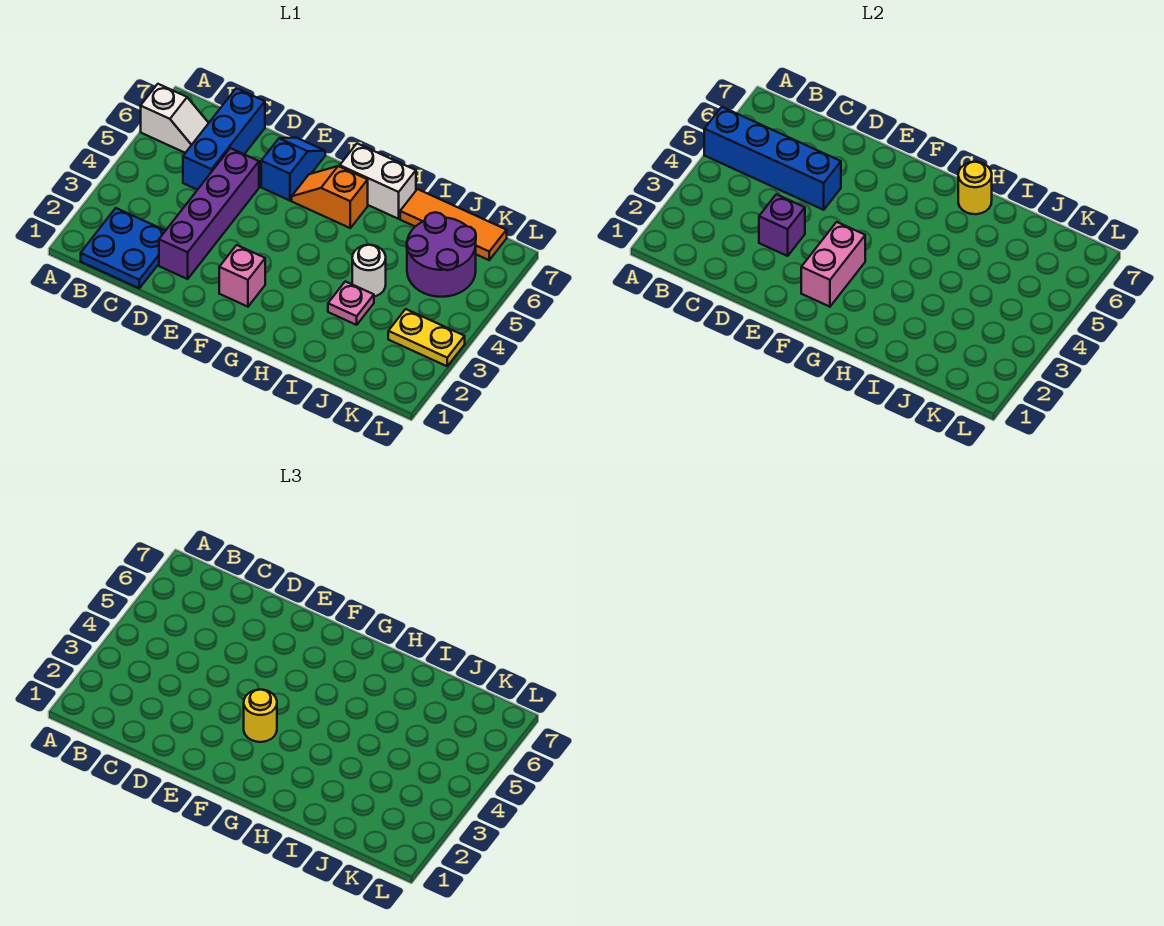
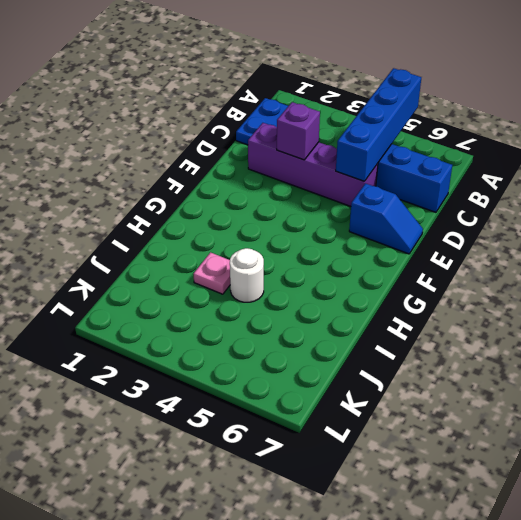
none -> white 1x2 slope [141,84,208,153]
none -> pink 1x1 brick [219,245,265,307]
none -> orange 1x2 slope [292,166,368,228]

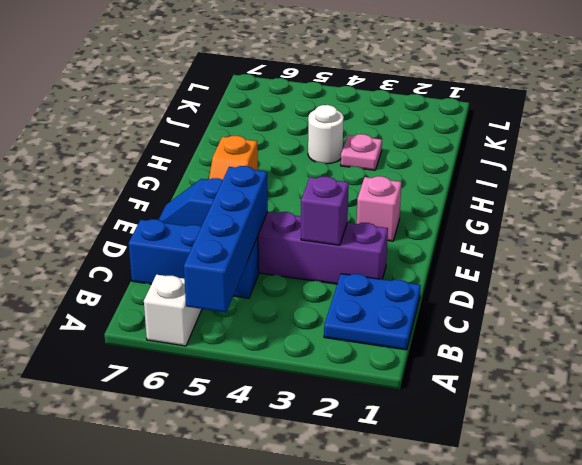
none -> white 1x2 brick [340,143,416,219]
none -> orange 1x3 tile [400,189,507,260]
none -> purple 2x2 round brick [407,212,476,297]

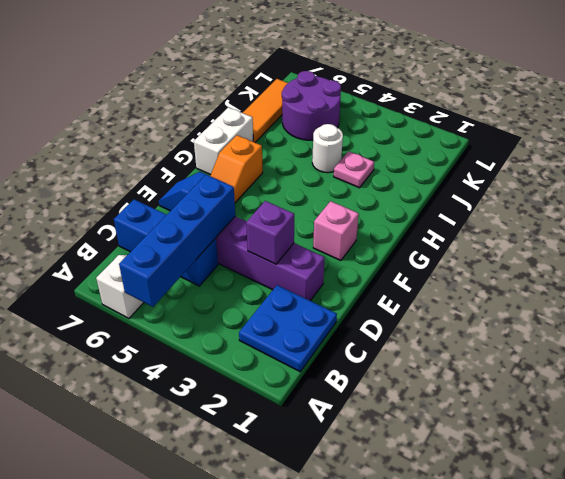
none -> yellow 1x2 plate [388,309,465,366]
none -> pink 1x2 brick [801,222,865,307]
none -> yellow 1x1 round brick [958,162,992,214]

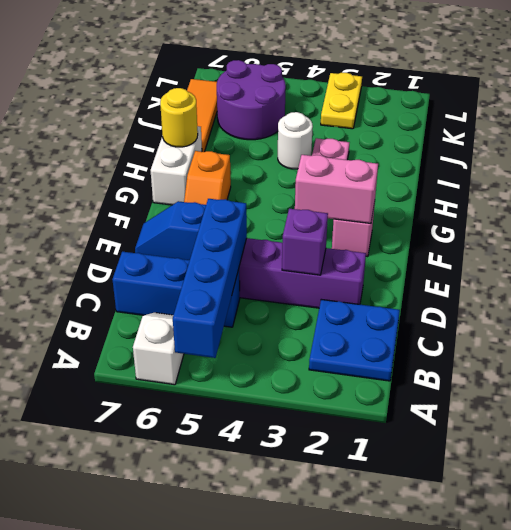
none -> yellow 1x1 round brick [244,690,277,742]

